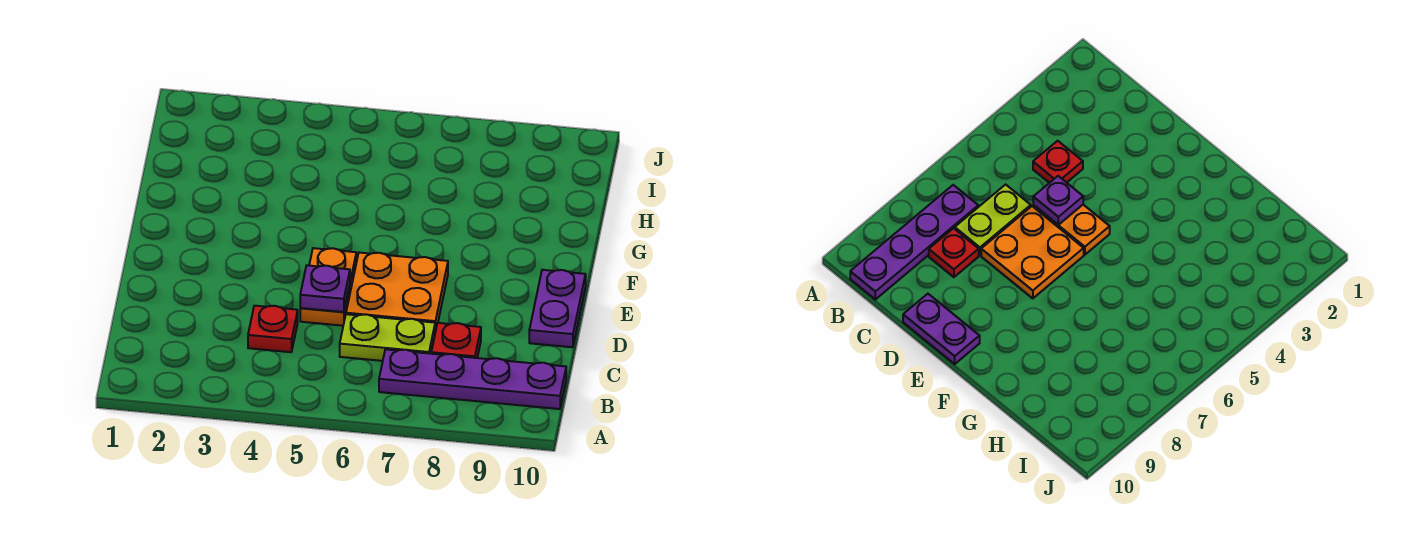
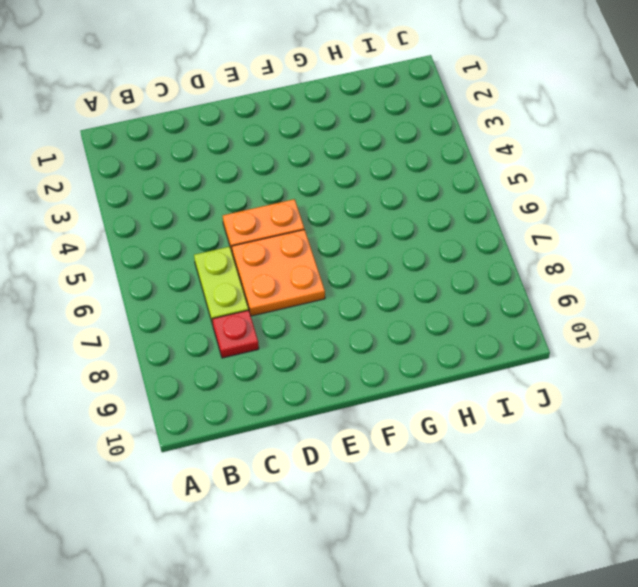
none -> purple 1x4 plate [379,349,566,409]
none -> red 1x1 plate [248,306,298,352]

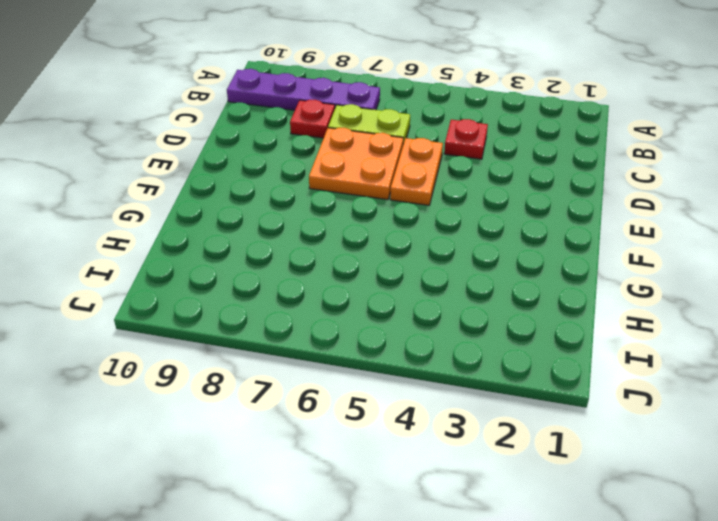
none -> purple 1x2 plate [529,270,586,347]
none -> purple 1x1 plate [300,265,350,312]

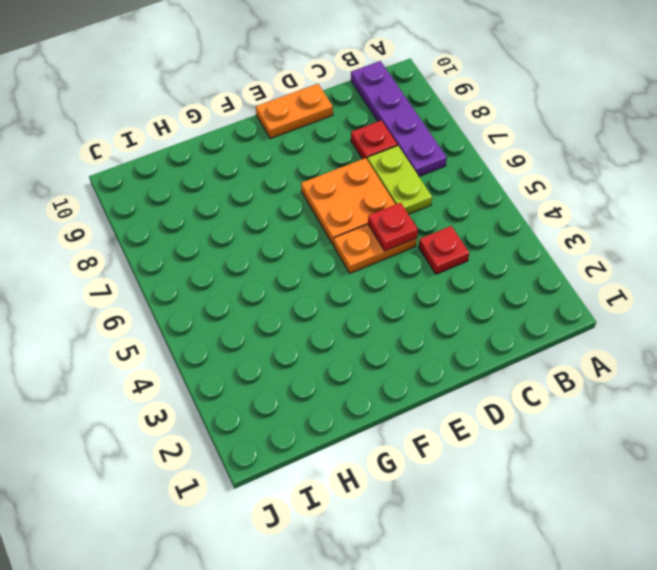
red 1x1 plate [368,203,418,251] -> purple 1x1 plate [300,265,350,312]
orange 1x2 plate [256,84,333,139] -> purple 1x2 plate [529,270,586,347]

